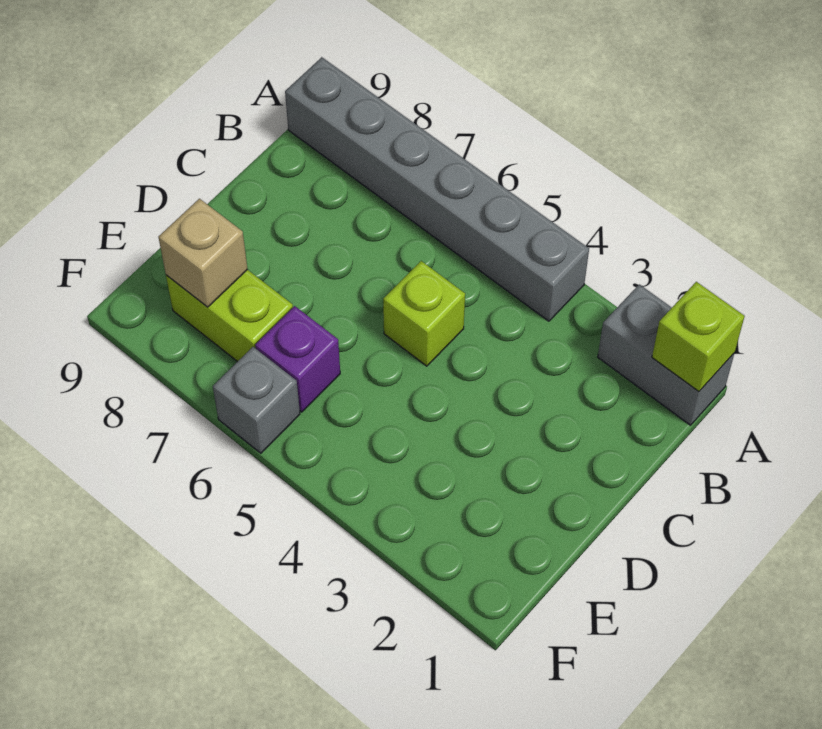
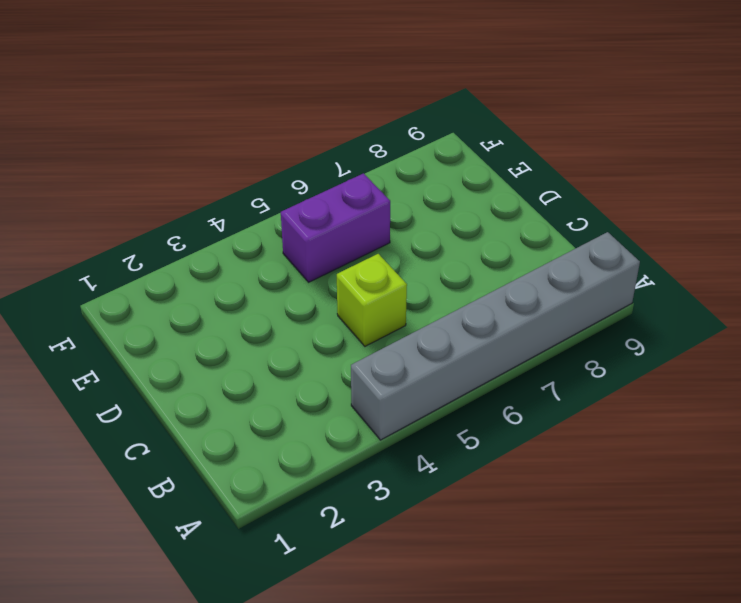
purple 1x2 brick [281,173,390,282] -> purple 1x1 brick [255,306,340,412]
none -> grey 1x2 brick [598,284,734,425]
none -> lime 1x2 brick [166,270,293,362]

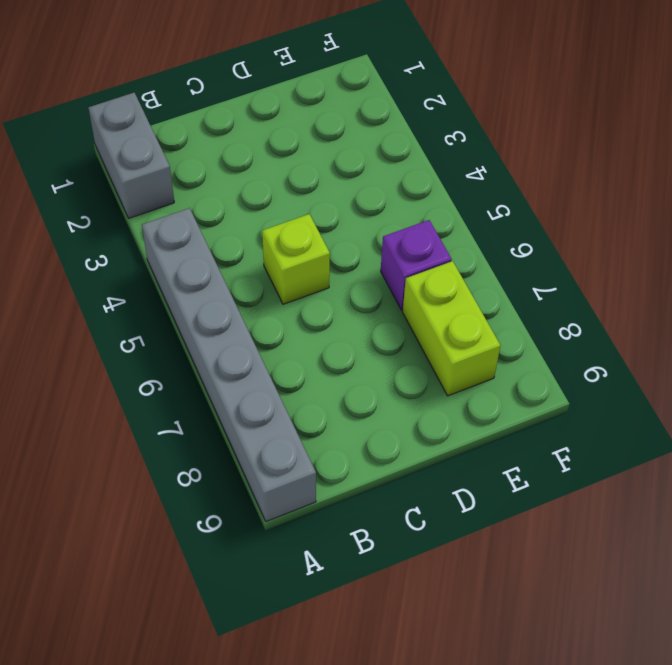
none -> grey 1x1 brick [213,347,300,453]
none -> lime 1x1 brick [652,282,745,392]

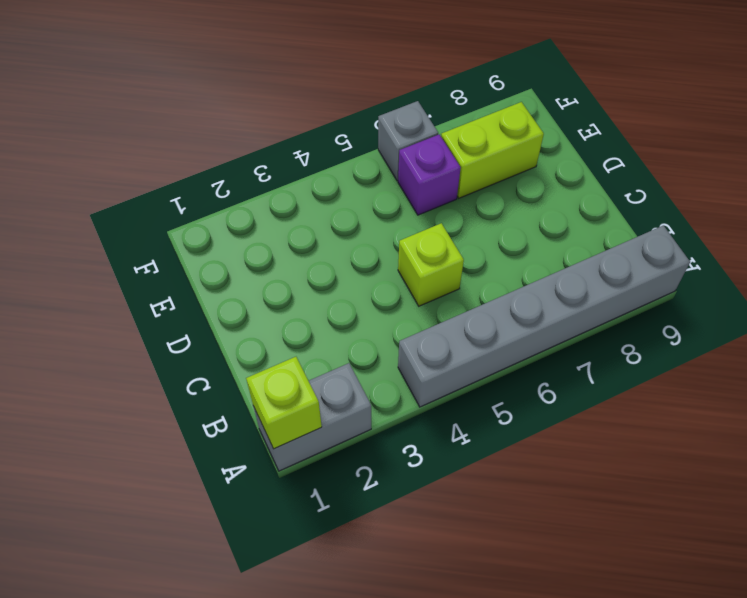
none -> tan 1x1 brick [158,199,248,307]

